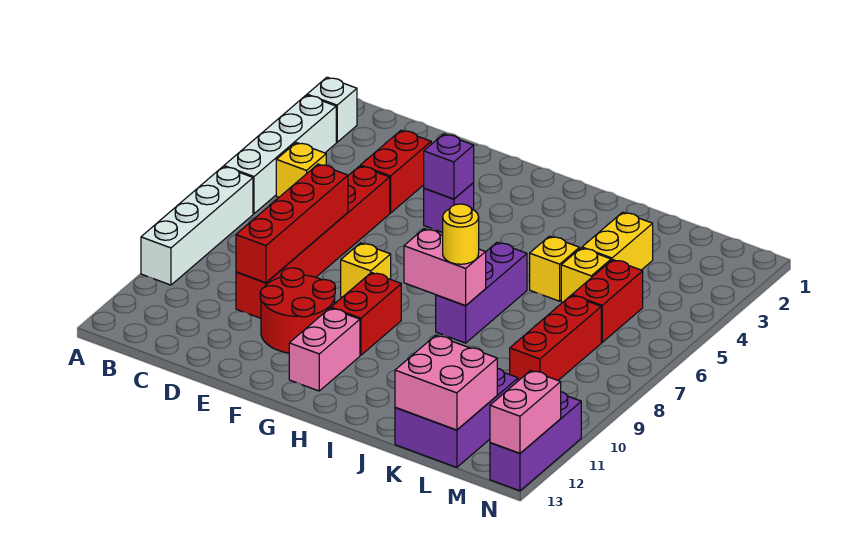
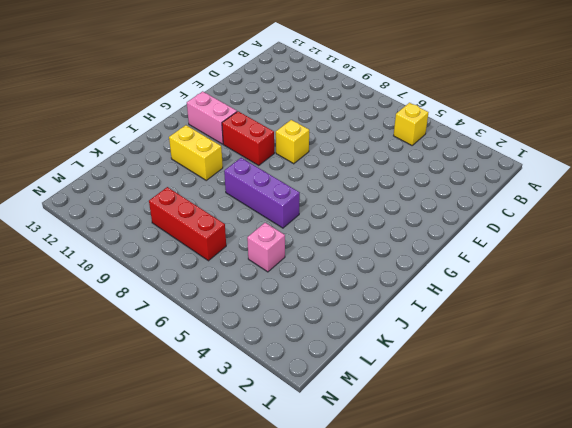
yellow 1x2 brick [169,125,223,180] -> yellow 1x2 brick moved to [582,212,653,270]
pink 1x1 brick [247,223,285,272] -> yellow 1x1 brick [561,248,611,302]
none -> white 1x1 brick [307,77,357,142]
none -> white 1x4 brick [224,95,336,214]
none -> white 1x4 brick [141,167,253,285]

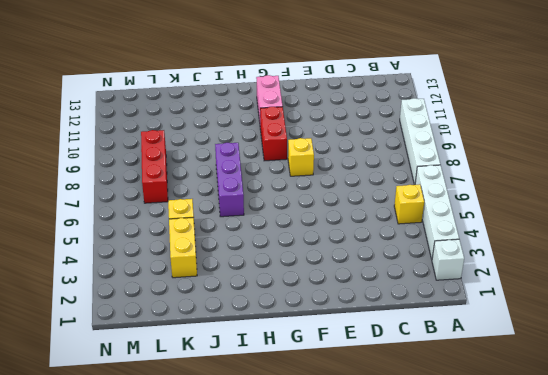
none -> red 1x2 brick [361,130,431,213]
none -> red 1x6 brick [236,166,390,318]
none -> red 2x2 round brick [260,268,335,353]

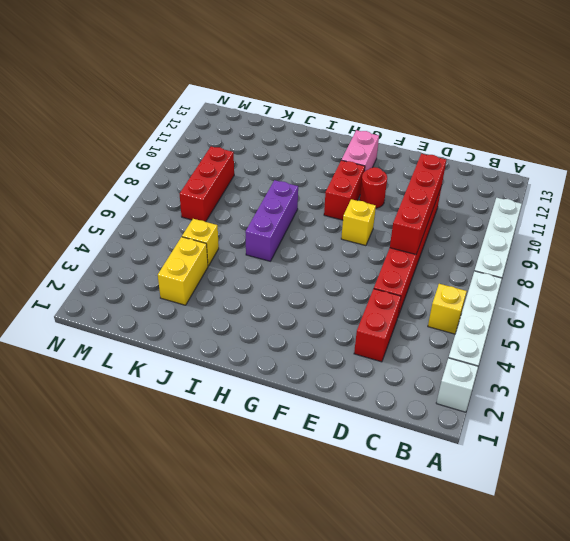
red 1x1 round brick [360,167,387,208] -> red 2x2 round brick [260,268,335,353]
none -> purple 1x1 brick [424,183,474,232]
none -> yellow 1x1 brick [530,236,579,301]
none -> purple 2x3 brick [395,368,518,467]

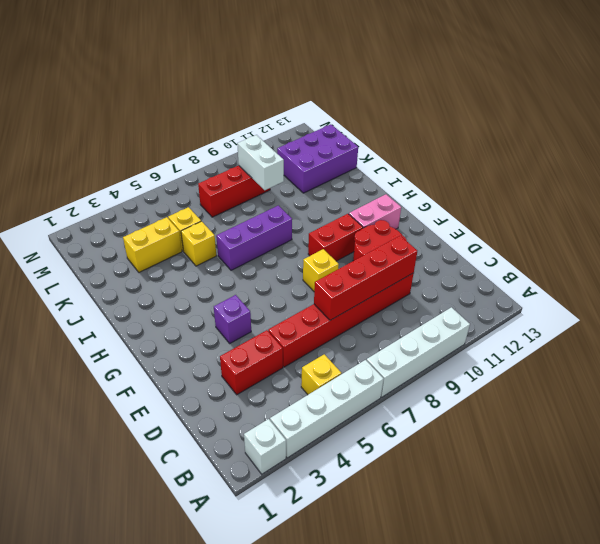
white 1x2 brick [237,135,284,190] -> none
none -> red 1x2 brick [572,260,643,342]
none -> purple 1x3 brick [490,392,581,491]
none -> purple 1x1 brick [424,134,474,199]

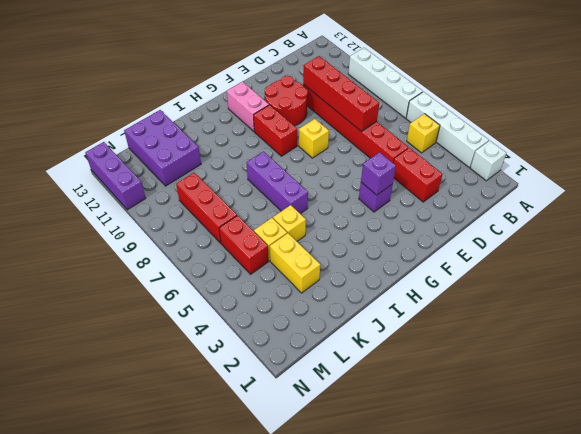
none -> pink 1x2 brick [404,229,486,305]
none -> pink 2x2 brick [395,335,497,430]
none -> pink 1x2 brick [490,371,561,453]

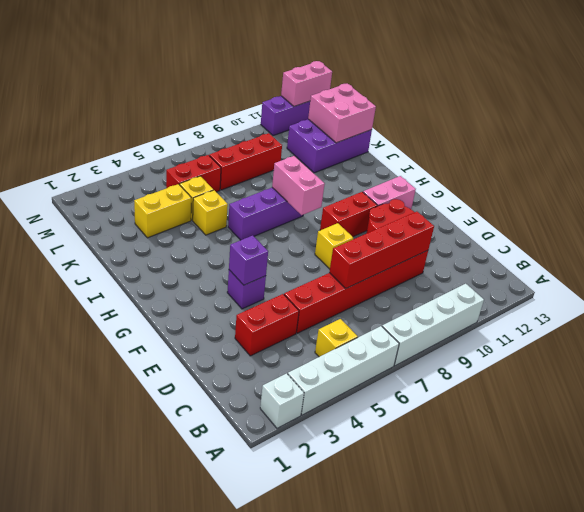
none -> yellow 1x1 round brick [443,204,479,264]

